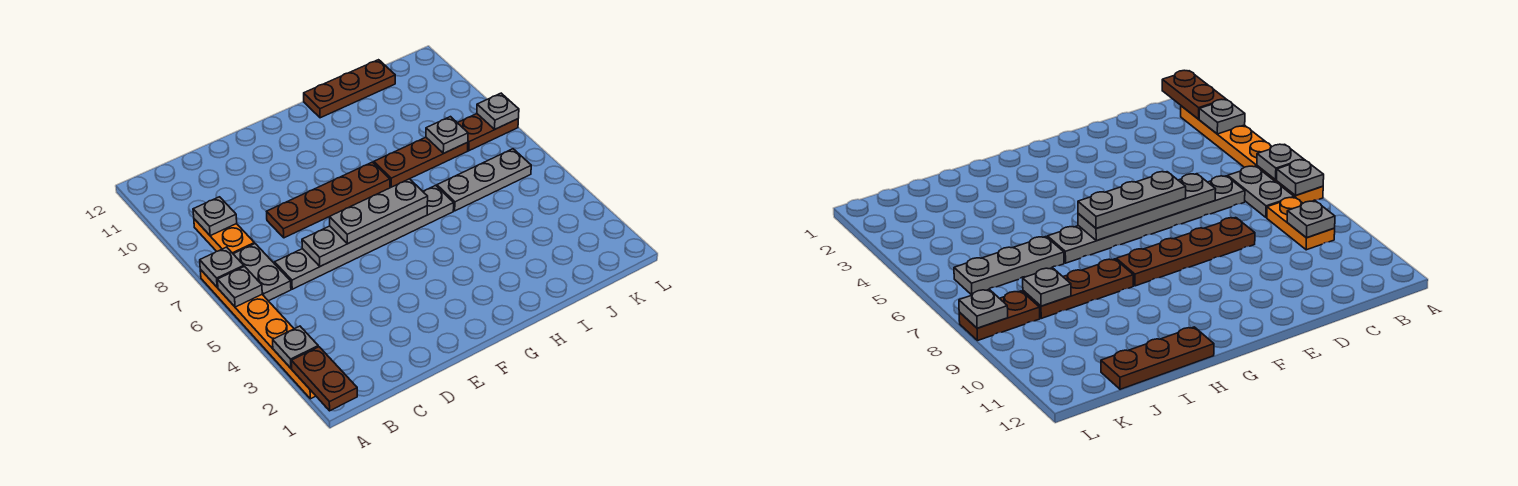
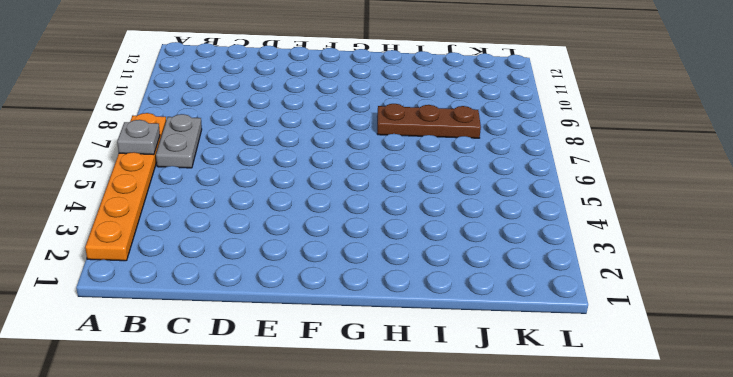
none -> orange 1x2 plate [194,219,254,254]
none -> grey 1x6 plate [275,185,454,289]
none -> brown 1x4 plate [267,162,390,238]

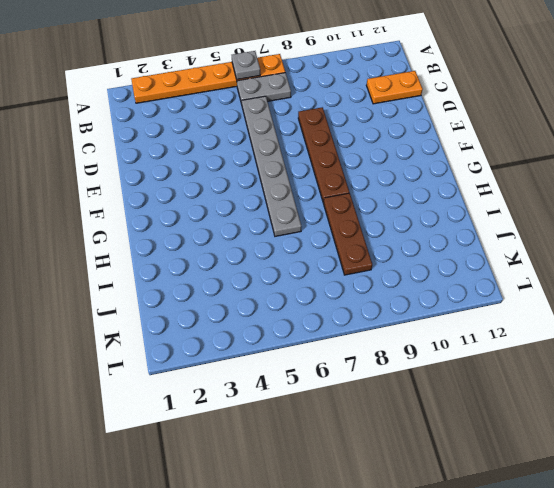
orange 1x2 plate [366,71,423,104] -> orange 1x2 plate moved to [194,219,254,254]
none -> brown 1x3 plate [304,60,395,118]
none -> grey 1x3 plate [437,149,531,211]
none -> brown 1x2 plate [458,114,518,151]

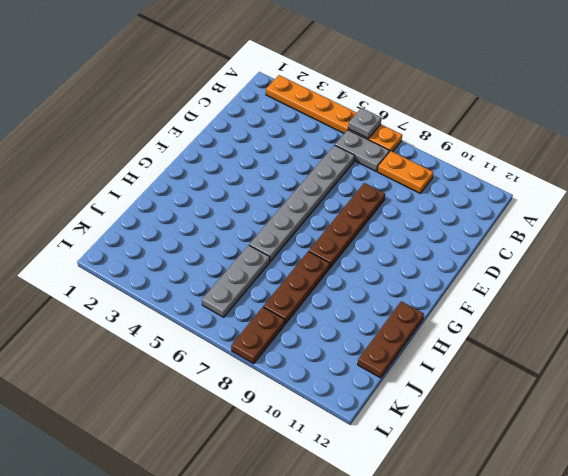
none -> brown 1x2 plate [292,347,357,411]
none -> grey 1x1 plate [273,326,318,368]
none -> grey 1x1 plate [200,247,244,287]

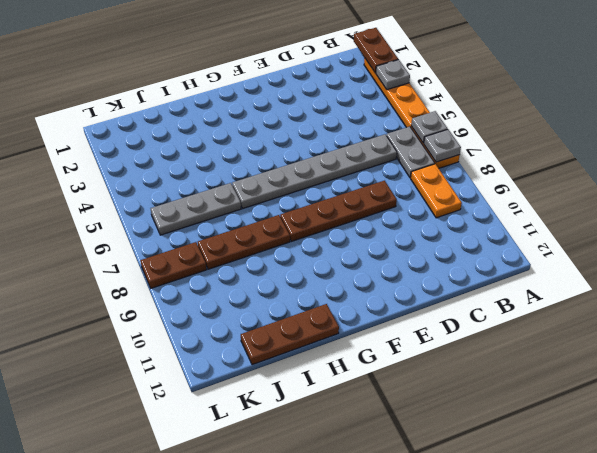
none -> grey 1x1 plate [193,197,237,236]
none -> grey 1x4 plate [302,206,427,266]
none -> grey 1x1 plate [426,117,468,154]

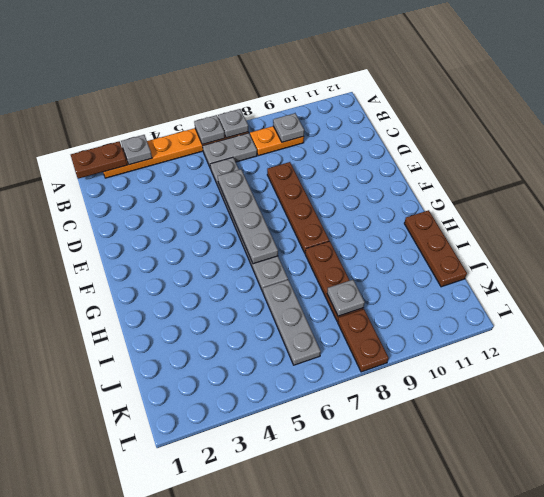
none -> grey 1x1 plate [477,93,519,129]
none -> grey 1x3 plate [330,179,428,244]

